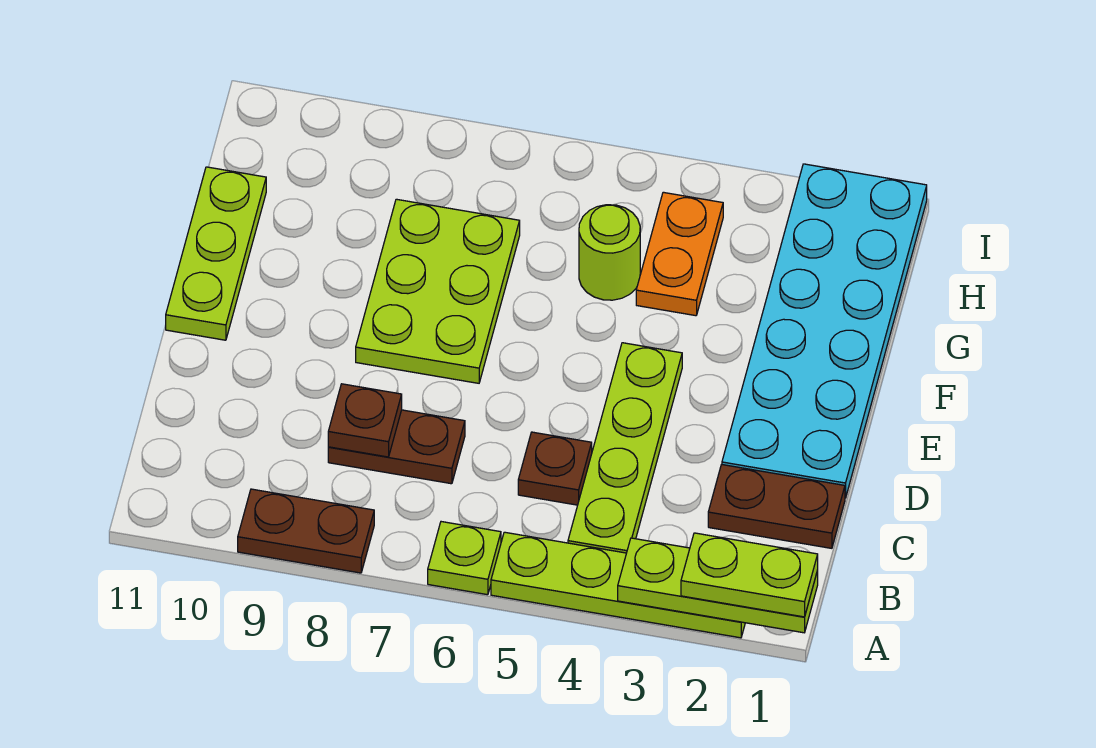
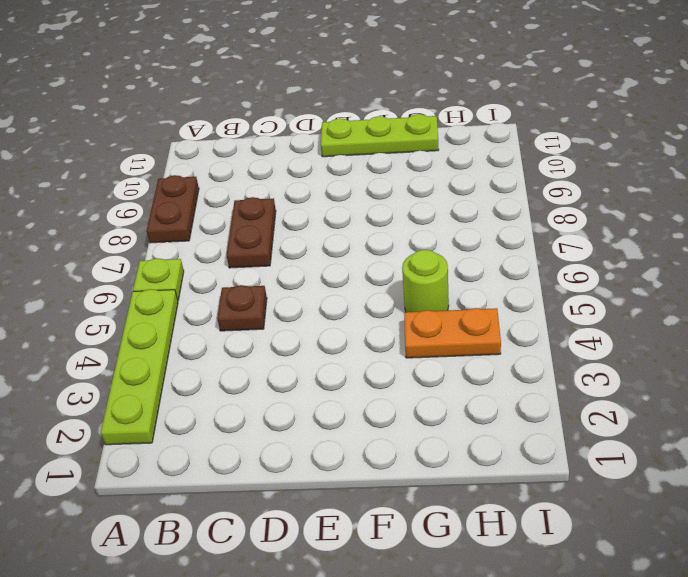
none -> lime 1x4 plate [568,343,682,553]
none -> brown 1x2 plate [708,465,845,548]
none -> cyan 2x6 plate [722,164,927,498]

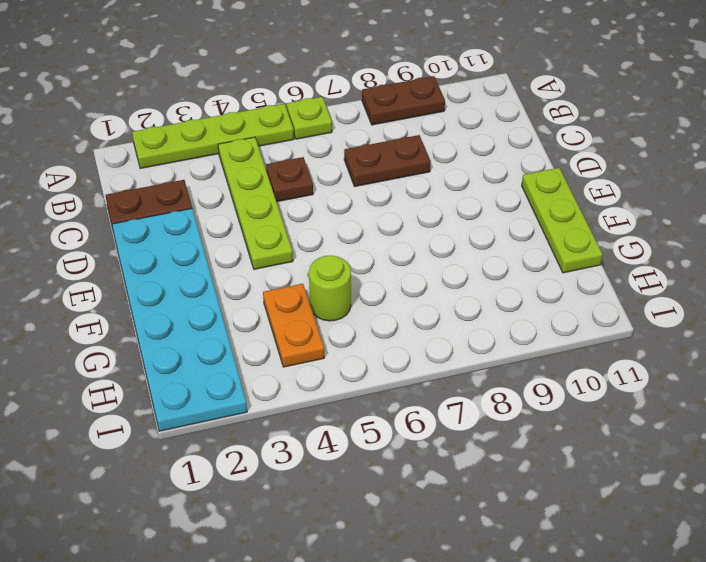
none -> lime 2x3 plate [356,199,520,383]
none -> lime 1x3 plate [618,538,818,633]
none -> brown 1x1 plate [328,384,402,457]

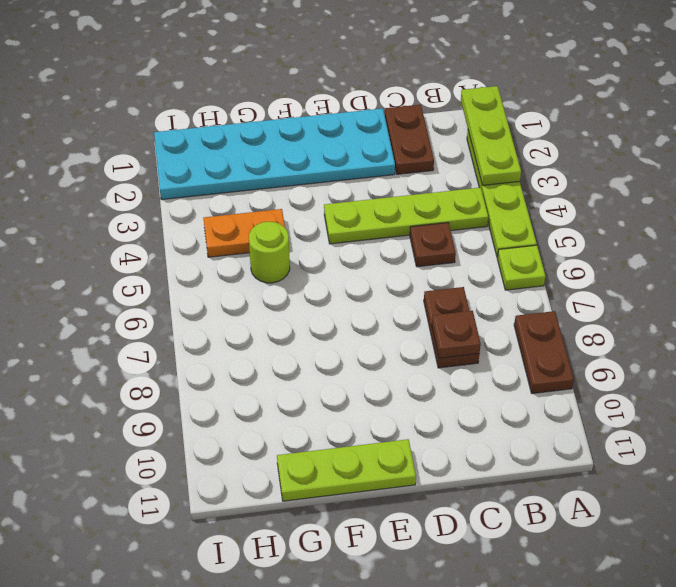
none -> lime 2x3 plate [356,199,520,383]
none -> lime 1x2 plate [681,533,818,617]

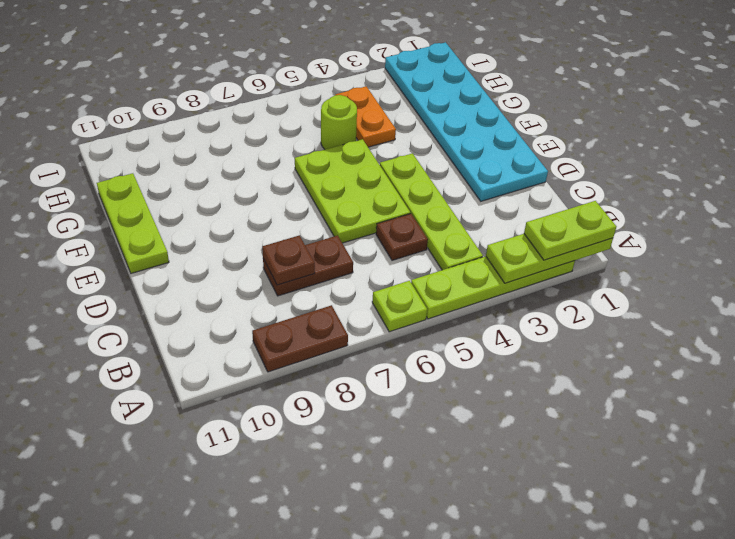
lime 2x3 plate [295,139,410,243] -> lime 2x3 plate moved to [356,199,520,383]
none -> brown 1x2 plate [708,465,845,548]

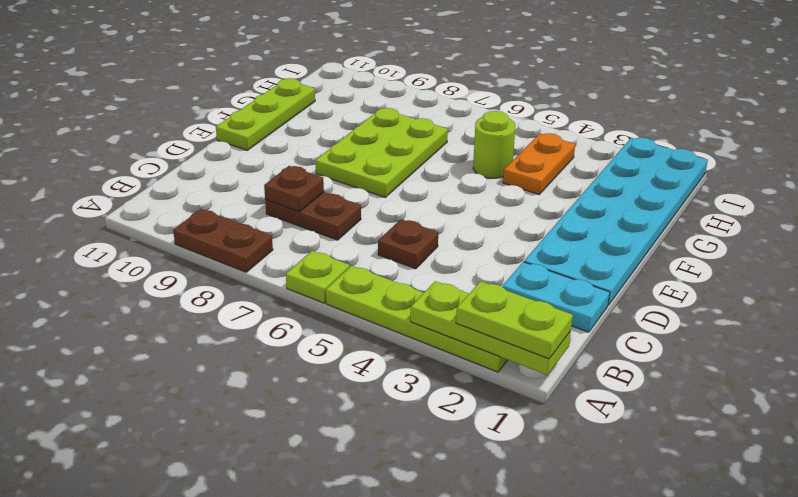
cyan 1x2 plate [503,262,610,332] -> brown 1x2 plate [708,465,845,548]
none -> lime 1x4 plate [568,343,682,553]

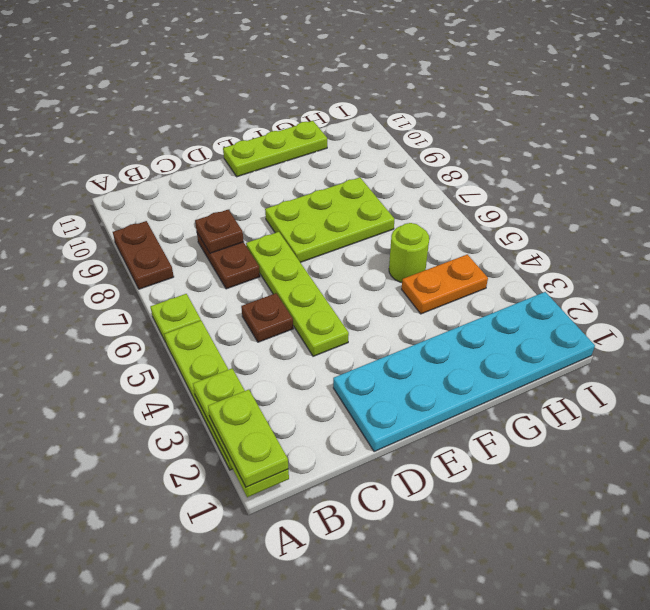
lime 1x4 plate [246,232,349,356] -> lime 1x4 plate turned to [568,343,682,553]
none -> brown 1x2 plate [708,465,845,548]

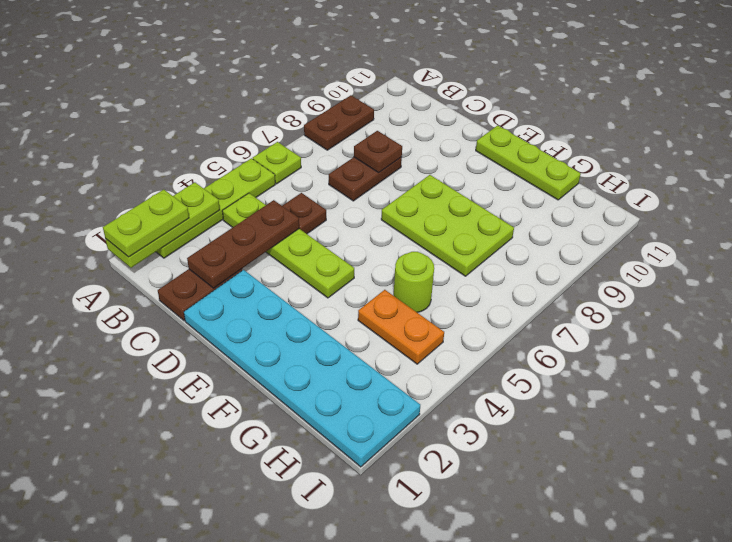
brown 1x3 plate [187,200,299,288] -> none

